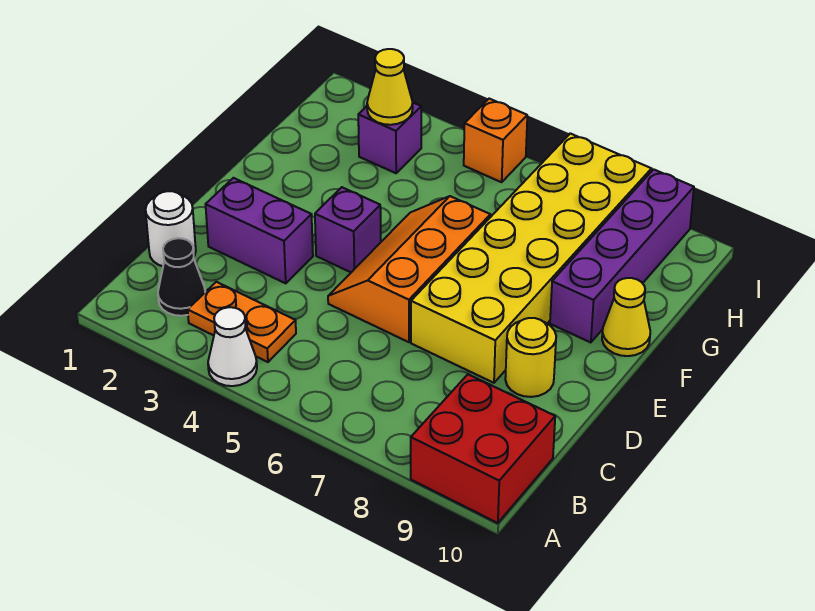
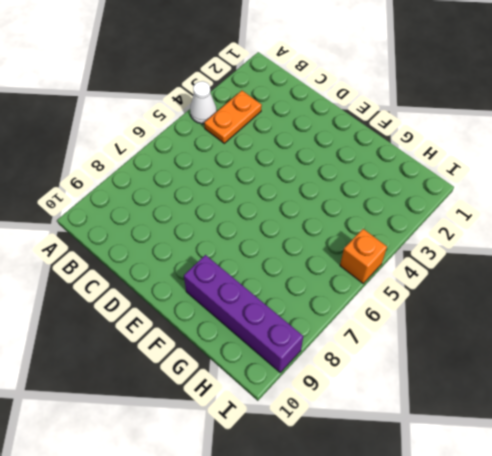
none -> red 2x2 brick [411,374,555,523]
none -> black 1x1 cone [158,238,205,316]
none -> white 1x1 round brick [146,191,196,266]

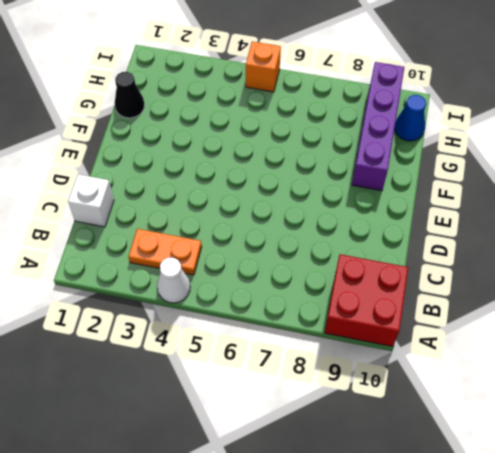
white 1x1 brick [68,174,114,227] -> white 1x1 round brick [146,191,196,266]
black 1x1 cone [115,72,145,118] -> black 1x1 cone moved to [158,238,205,316]
blue 1x1 cone [395,95,426,141] -> none
none -> purple 1x2 brick [206,178,313,283]
none -> orange 2x3 slope [328,196,490,342]
none -> yellow 2x6 brick [411,133,651,383]

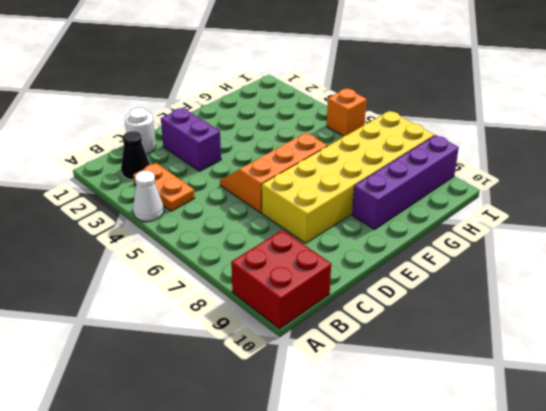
none -> yellow 1x1 round brick [505,318,556,397]
none -> purple 1x1 brick [315,187,381,272]
none -> yellow 1x1 cone [602,278,650,356]

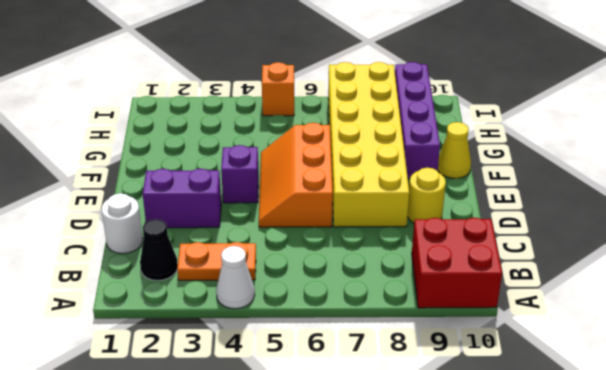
none -> purple 1x1 brick [358,103,421,173]
none -> yellow 1x1 cone [367,49,413,125]

